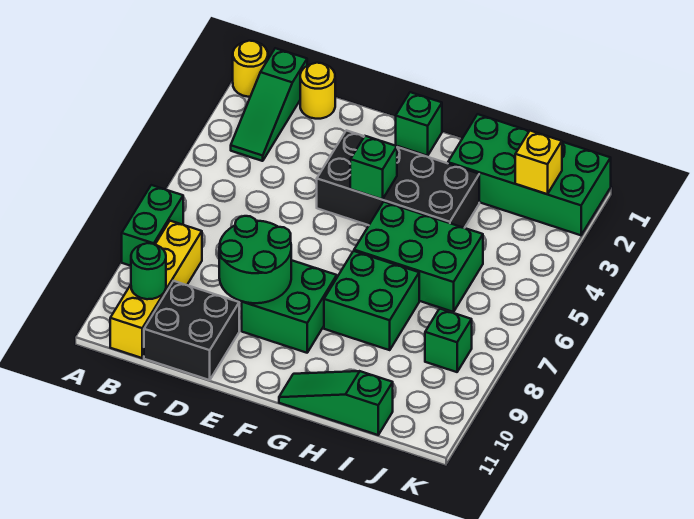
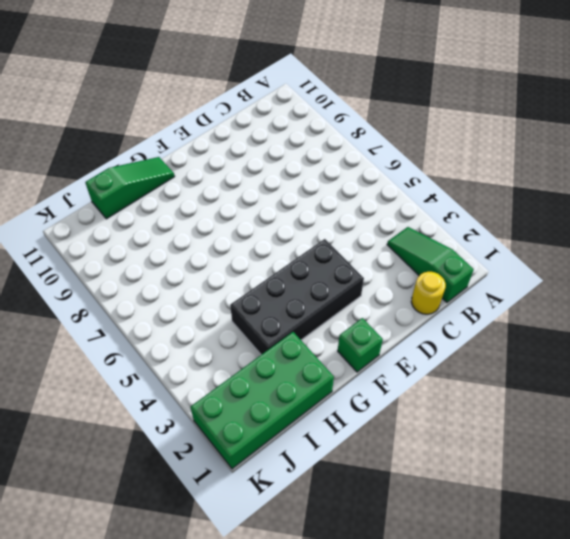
none -> yellow 1x1 round brick [233,41,268,97]
none -> green 1x2 brick [122,185,183,266]
none -> yellow 1x4 brick [110,221,202,358]

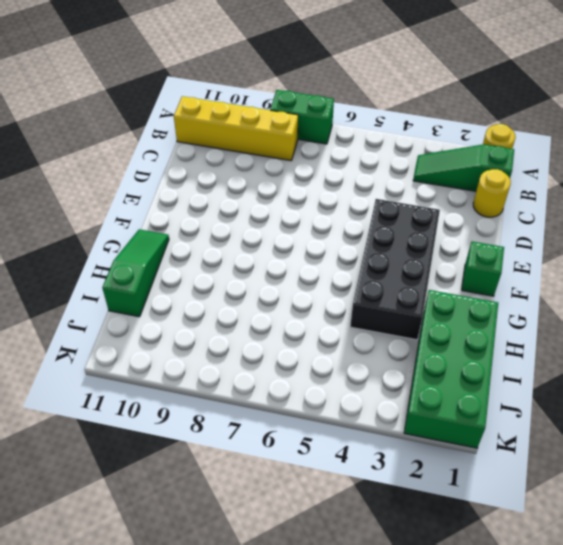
none -> black 2x2 brick [144,281,239,380]
none -> green 2x2 brick [242,260,337,353]
none -> green 2x3 brick [354,202,483,312]

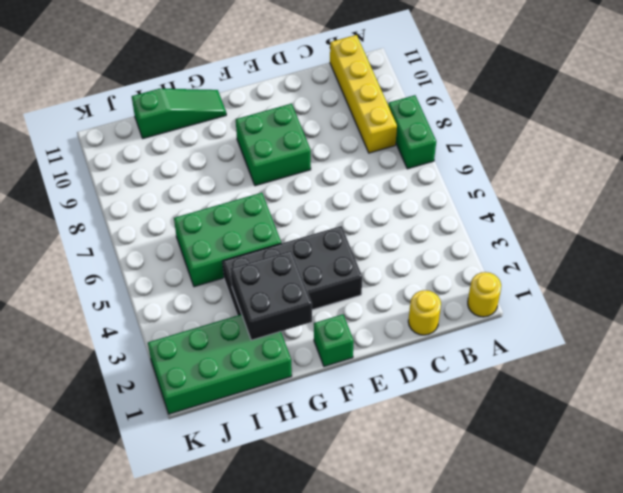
black 2x2 brick [230,251,312,340] -> black 2x2 brick moved to [144,281,239,380]
none -> green 1x3 slope [231,48,307,161]
none -> green 2x2 brick [324,251,419,350]
none -> green 1x1 brick [425,309,472,372]

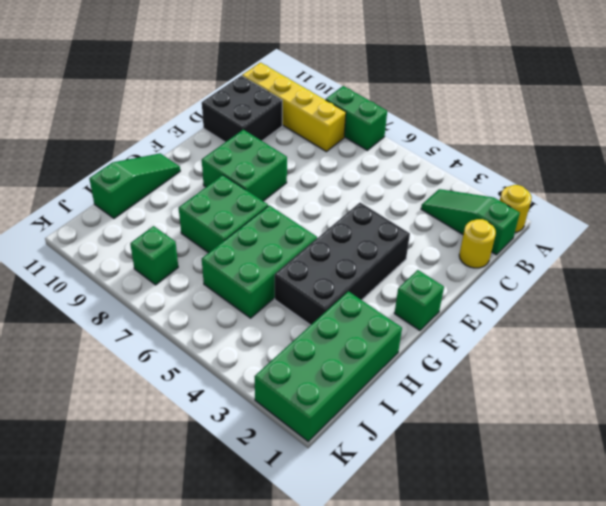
none -> green 1x1 round brick [131,243,166,299]
none -> green 2x2 round brick [219,216,291,303]
none -> green 1x1 brick [350,136,397,199]

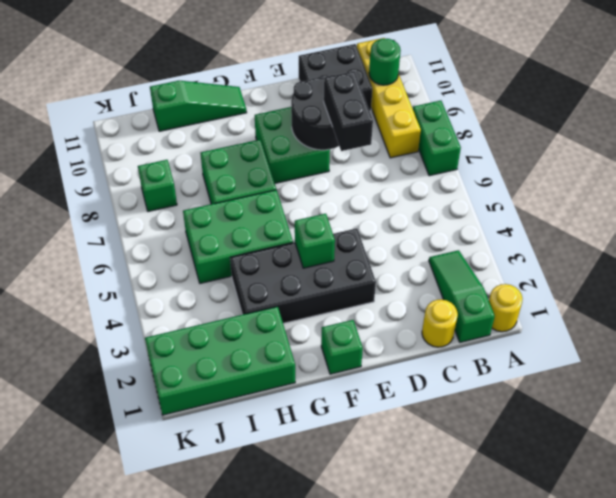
black 1x2 brick [324,71,373,151] -> none
black 2x2 round brick [291,75,339,150] -> green 2x2 round brick [219,216,291,303]
none -> yellow 1x1 brick [515,131,562,194]

